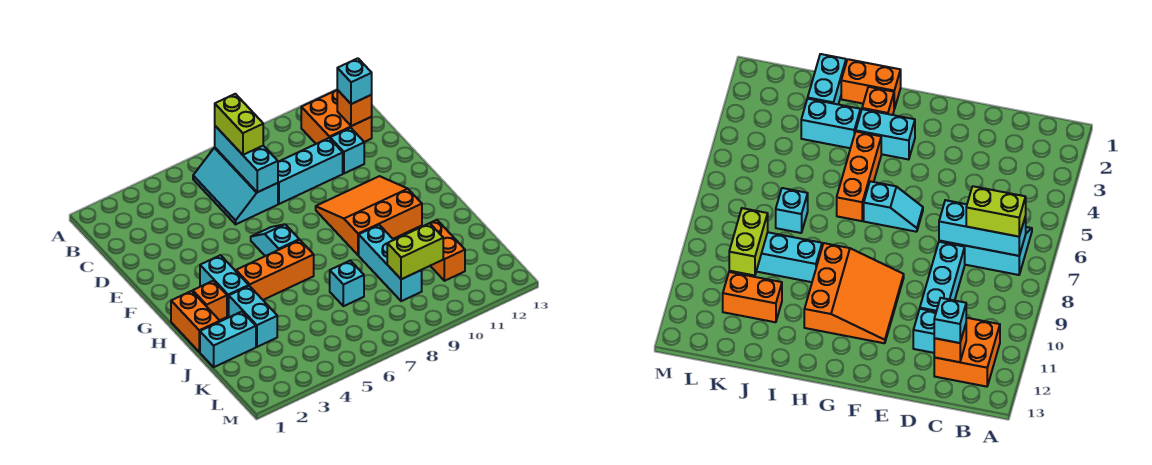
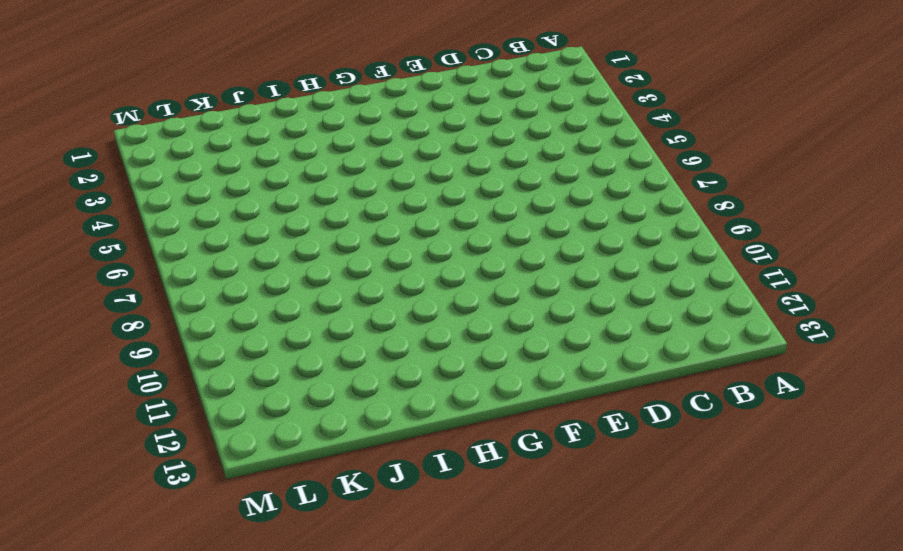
none -> cyan 2x3 slope [193,148,278,224]
none -> orange 2x2 brick [301,90,372,144]
none -> cyan 1x3 brick [278,138,343,204]

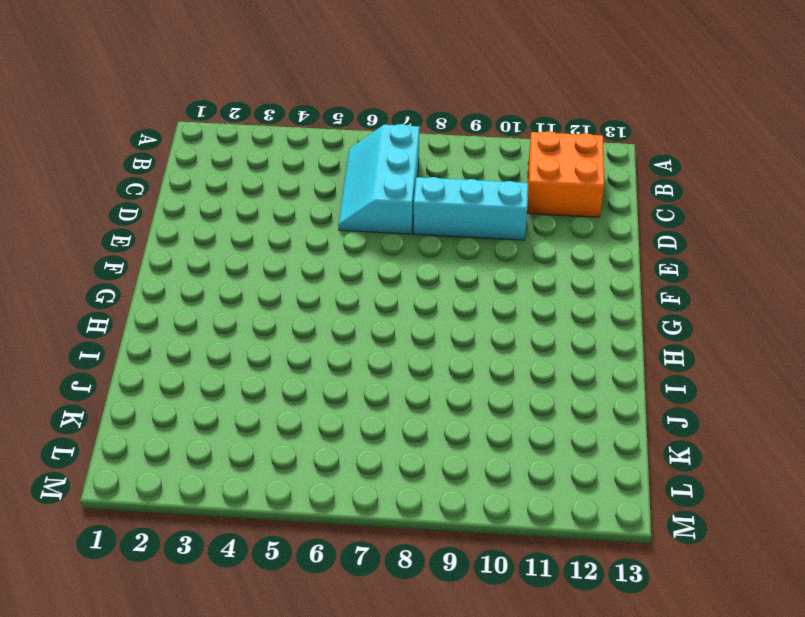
none -> cyan 1x1 brick [330,128,364,173]
none -> cyan 1x2 slope [251,224,299,256]
none -> orange 3x3 slope [316,176,422,255]

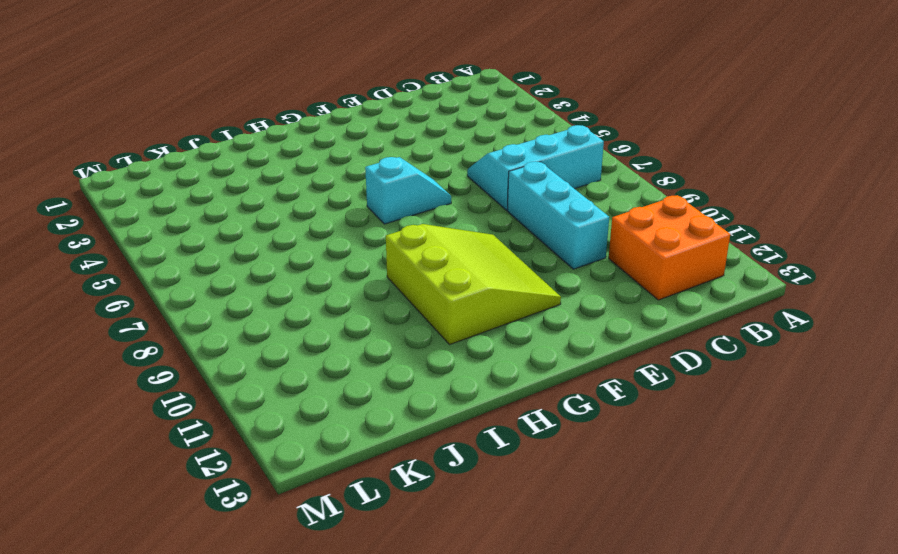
lime 3x3 slope [386,224,561,345] -> orange 3x3 slope [316,176,422,255]
none -> cyan 1x1 brick [330,128,364,173]
none -> cyan 1x2 brick [200,255,249,316]
none -> orange 1x2 brick [171,291,220,352]

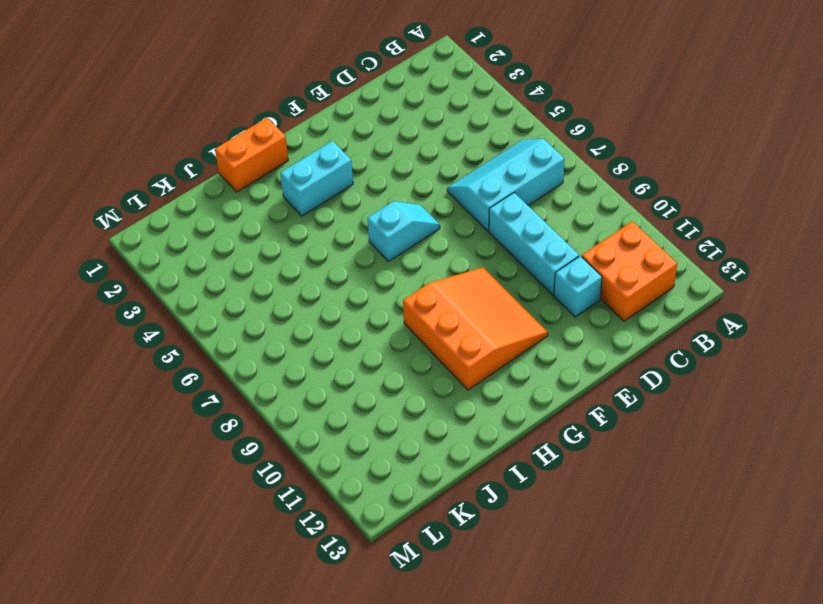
none -> orange 1x1 brick [193,281,227,320]
none -> orange 1x3 brick [236,240,314,300]
none -> cyan 1x2 brick [229,286,277,347]

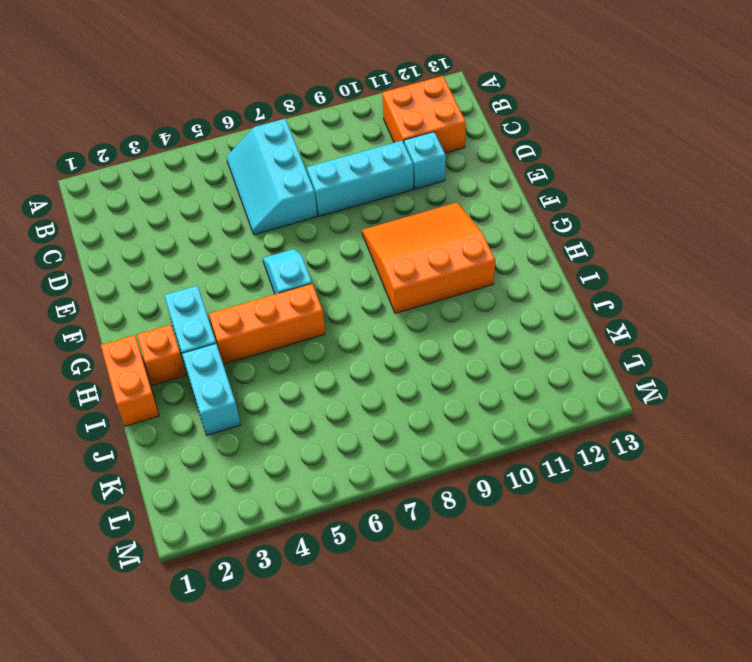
none -> cyan 1x3 brick [359,225,422,301]
none -> cyan 1x2 brick [200,312,256,367]
none -> cyan 1x1 brick [330,260,364,306]

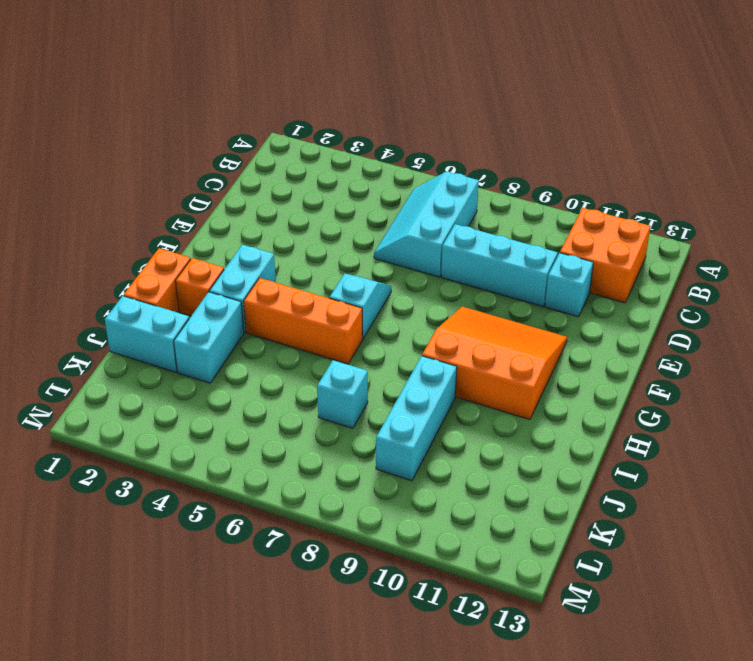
none -> orange 1x2 brick [430,220,465,281]
none -> cyan 1x3 brick [215,126,278,192]
none -> orange 1x1 brick [337,90,372,126]

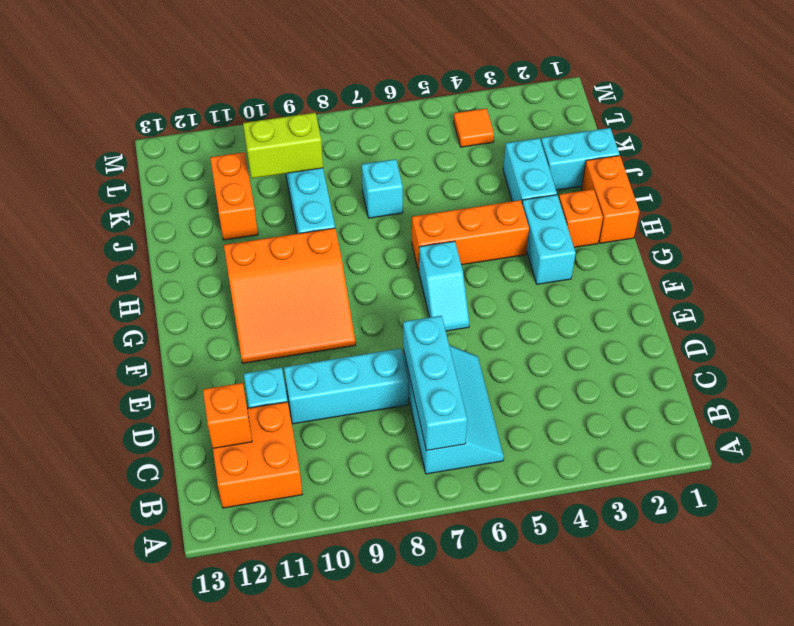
orange 1x1 tile [454,108,494,147] -> none
none -> lime 1x2 brick [215,94,263,155]
none -> cyan 1x1 brick [337,58,372,104]

